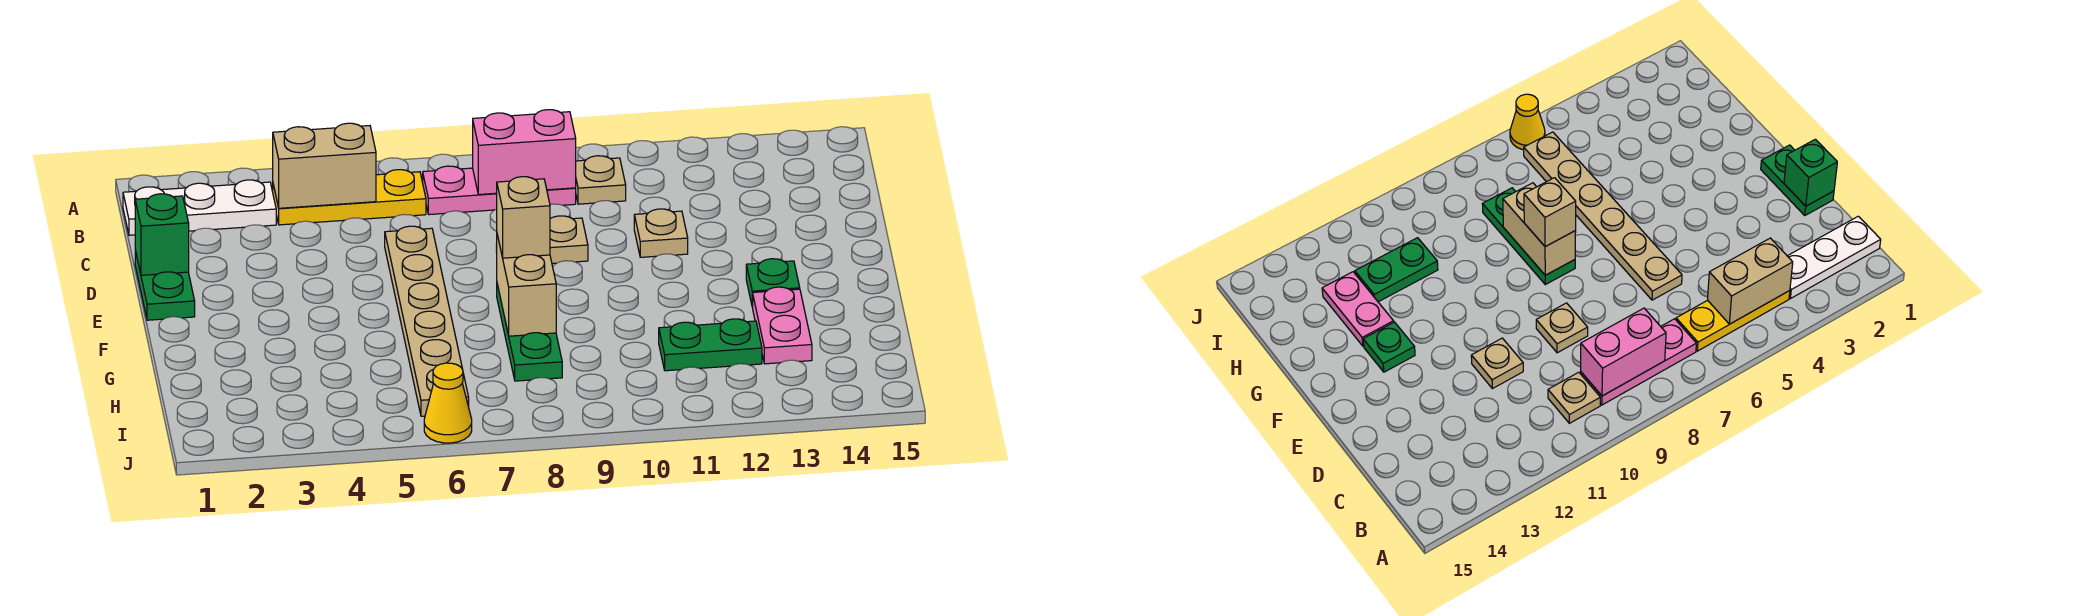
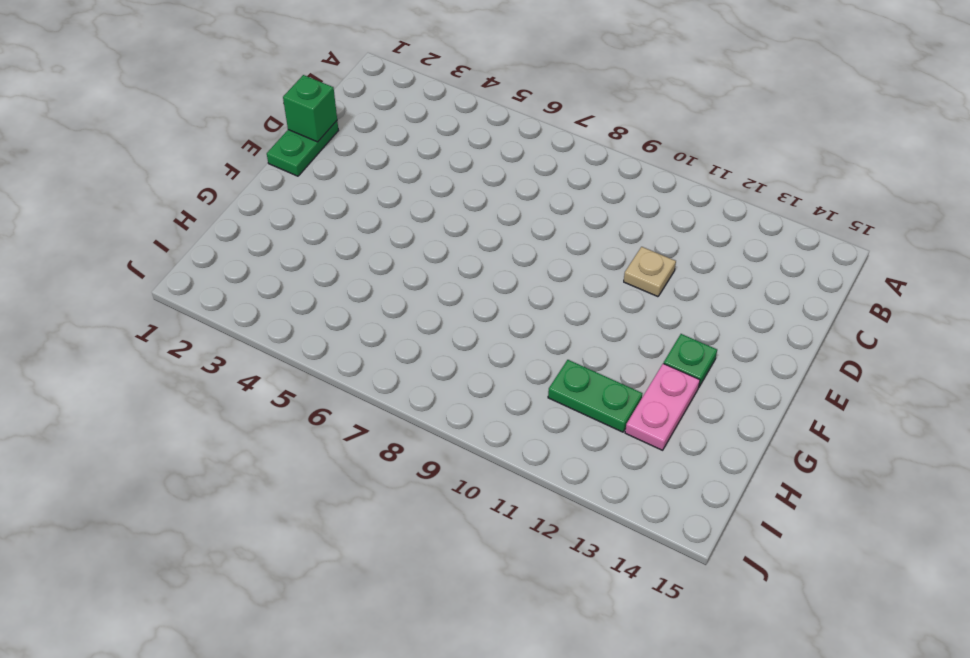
none -> white 1x3 plate [123,180,276,235]
none -> yellow 1x3 plate [273,170,426,225]
none -> pink 1x3 plate [423,166,576,215]

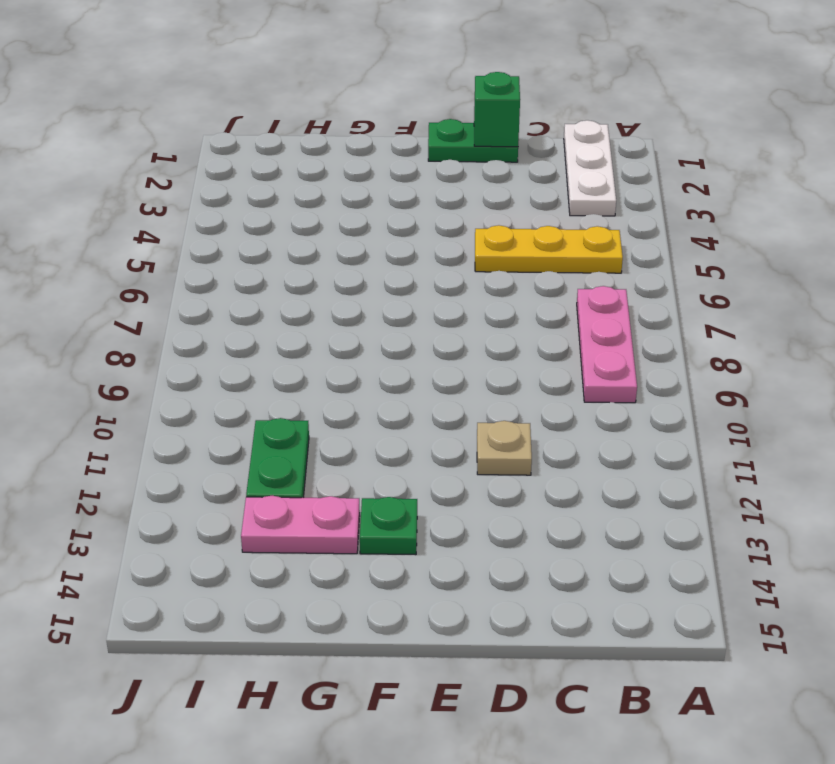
yellow 1x3 plate [475,225,623,273] -> yellow 1x3 plate turned to [273,170,426,225]
none -> tan 1x1 plate [576,156,626,204]
none -> tan 1x6 plate [385,226,469,416]
none -> tan 1x1 plate [550,216,588,264]

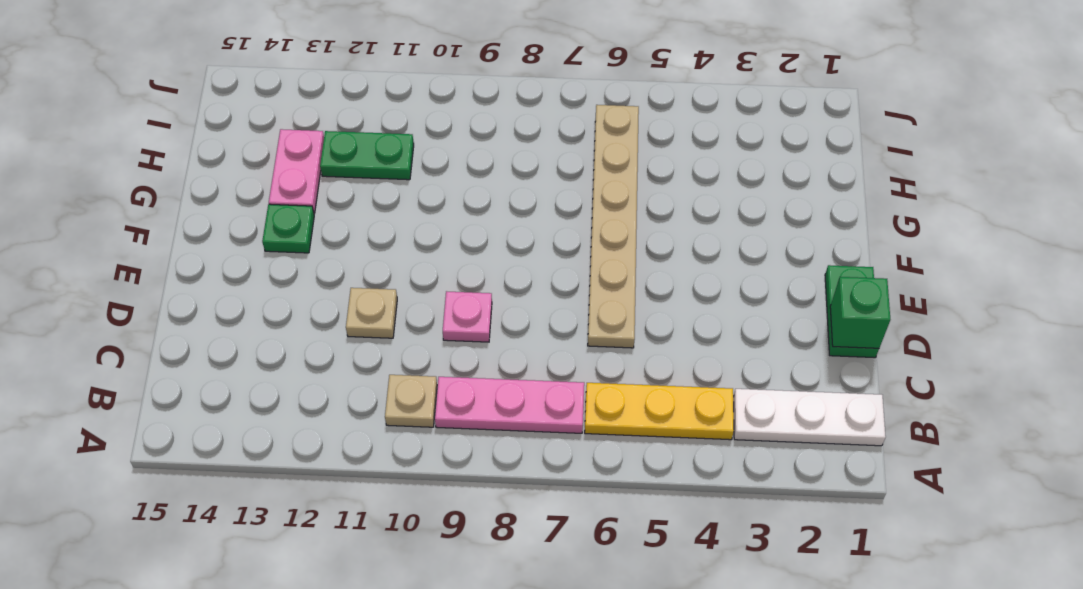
pink 1x1 plate [443,291,492,342] -> tan 1x1 plate [550,216,588,264]
none -> green 1x3 plate [497,284,562,381]
none -> yellow 1x1 cone [424,363,472,443]
none -> tan 1x2 brick [273,123,376,208]

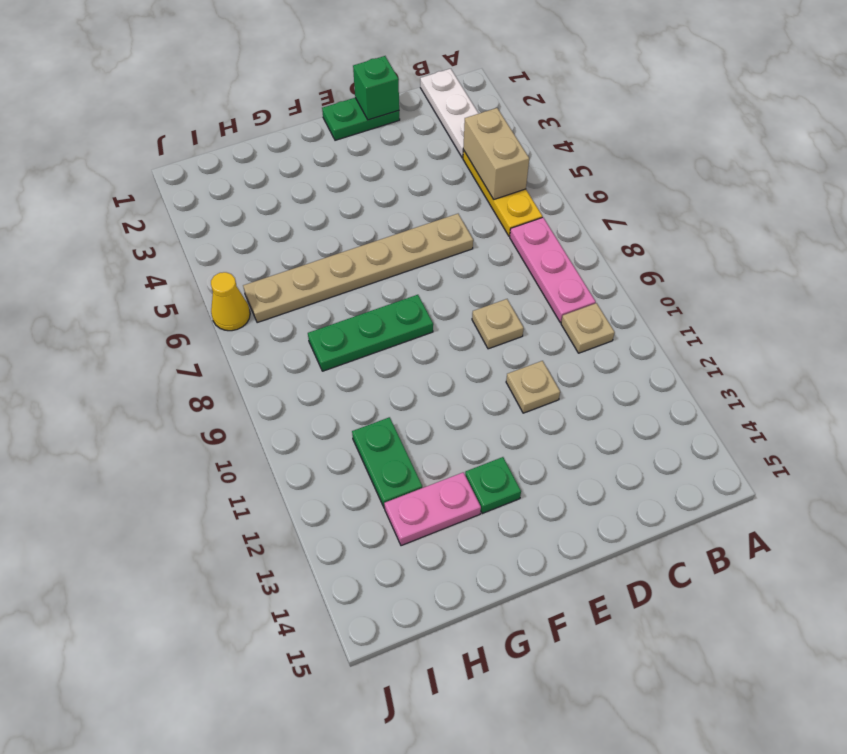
none -> pink 1x2 brick [473,110,576,195]
none -> tan 1x2 brick [497,235,556,336]
none -> tan 1x1 brick [497,177,550,258]

